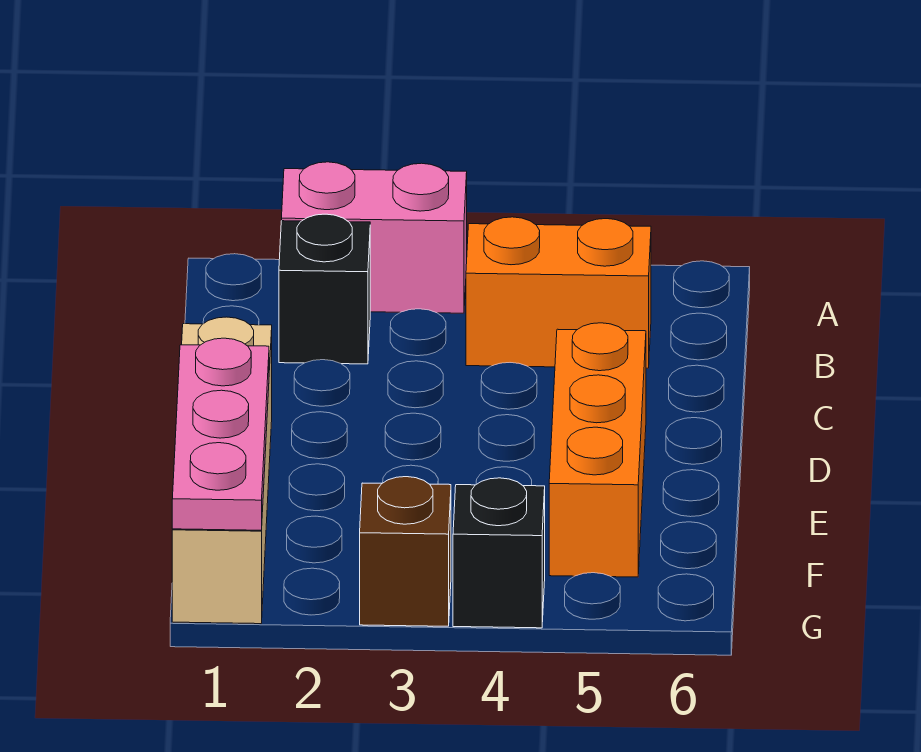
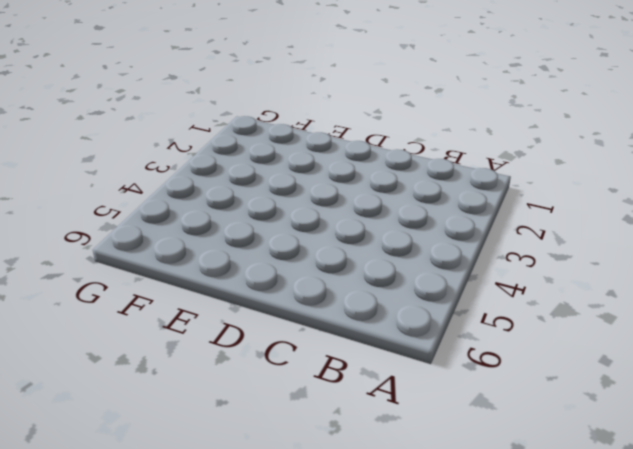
none -> pink 1x2 brick [282,162,467,313]
none -> black 1x1 brick [279,214,370,364]

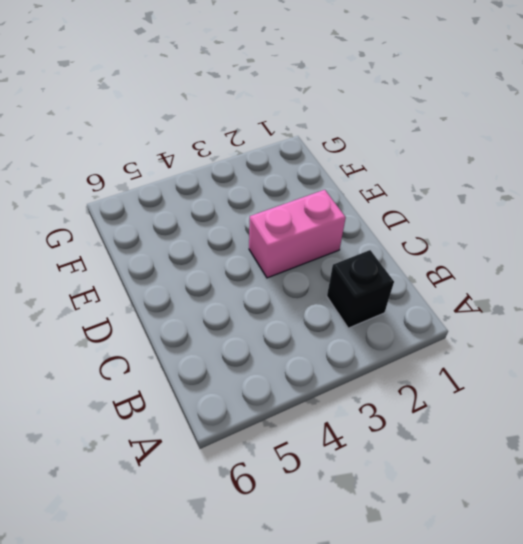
pink 1x2 brick [249,190,346,278] -> pink 1x2 brick moved to [282,162,467,313]
none -> orange 1x2 brick [466,217,651,368]
none -> tan 1x4 brick [172,317,272,624]

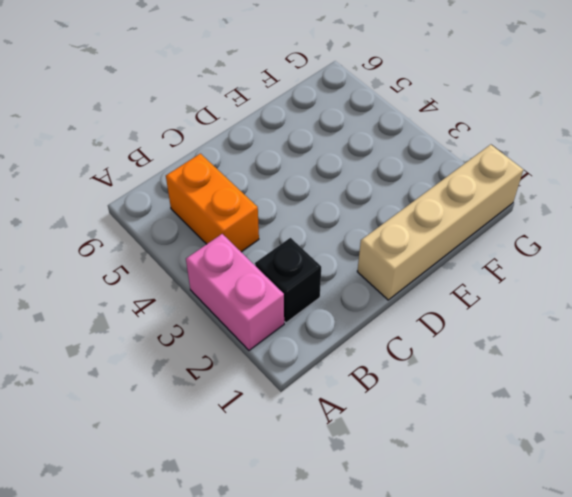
none -> orange 1x3 brick [549,323,646,577]
none -> brown 1x1 brick [360,477,451,626]

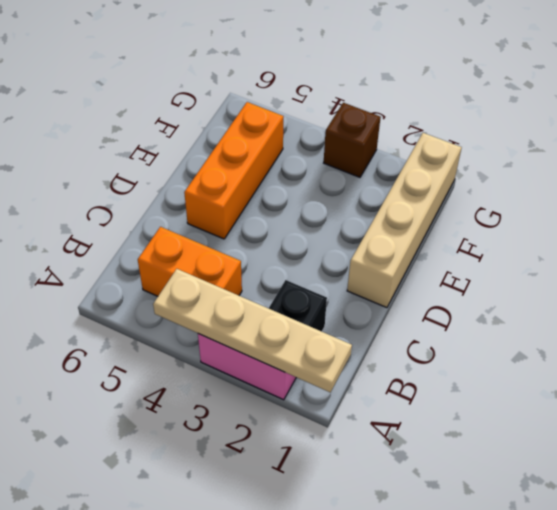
tan 1x4 plate [153,269,352,392] -> none
none -> black 1x1 brick [453,478,545,628]
none -> pink 1x3 plate [172,338,269,530]

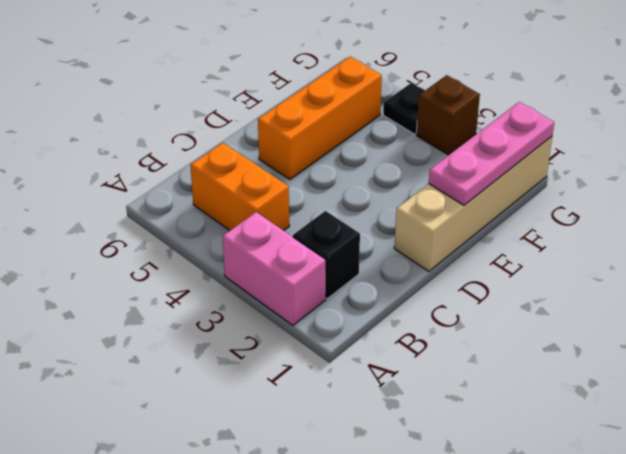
black 1x1 plate [383,83,425,134] -> black 1x1 brick [453,478,545,628]

